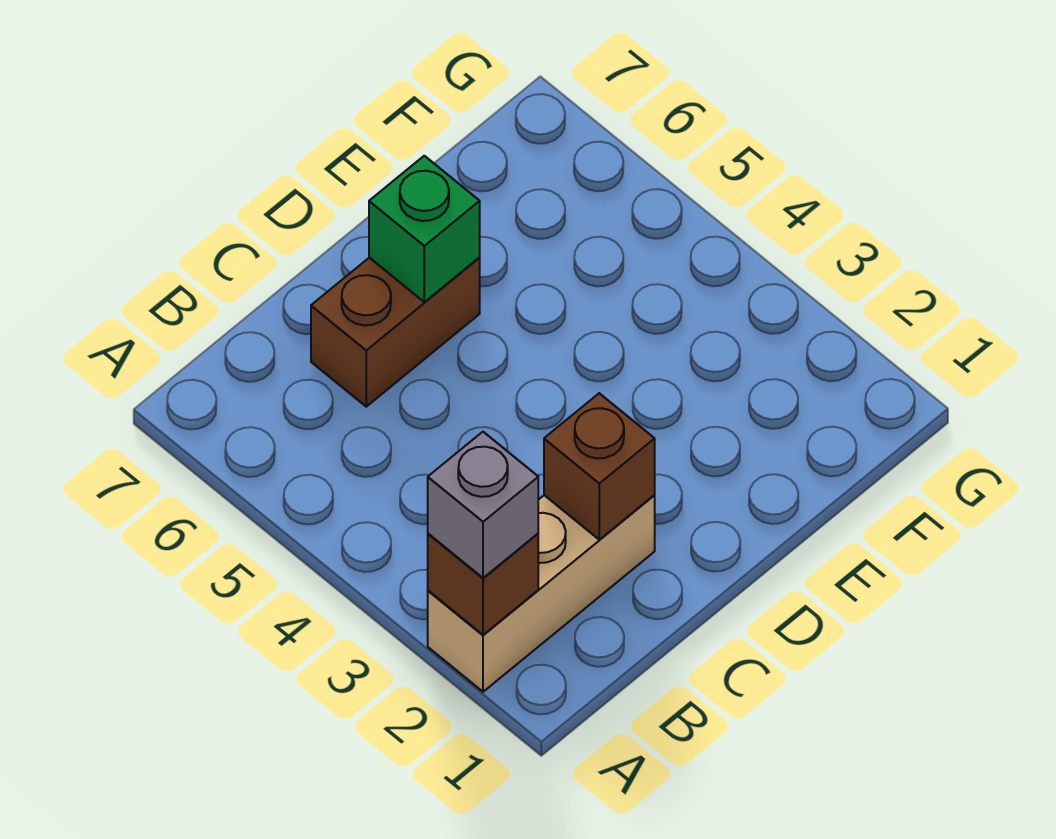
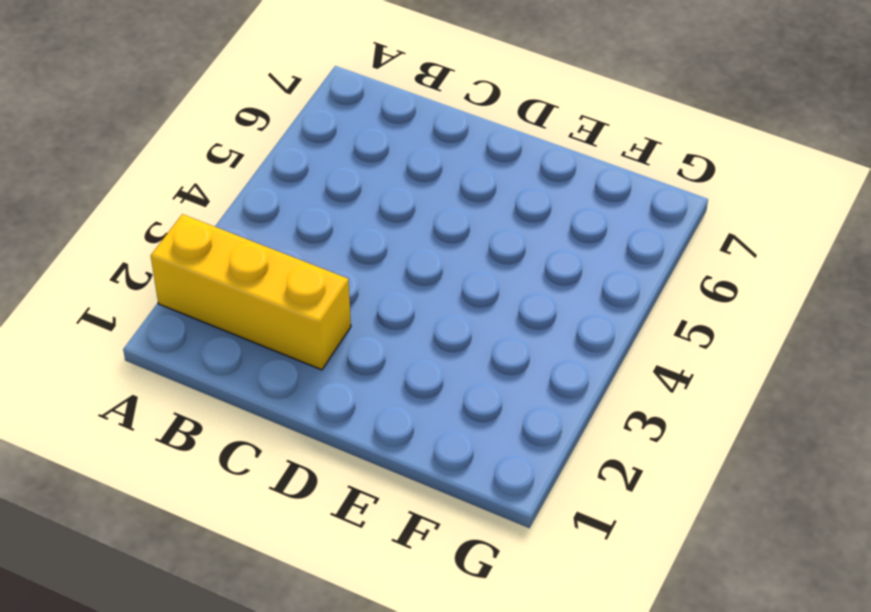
yellow 1x3 brick [151,214,351,370] -> tan 1x3 brick [428,495,655,692]
none -> brown 1x2 brick [311,257,480,407]
none -> brown 1x1 brick [428,534,538,635]

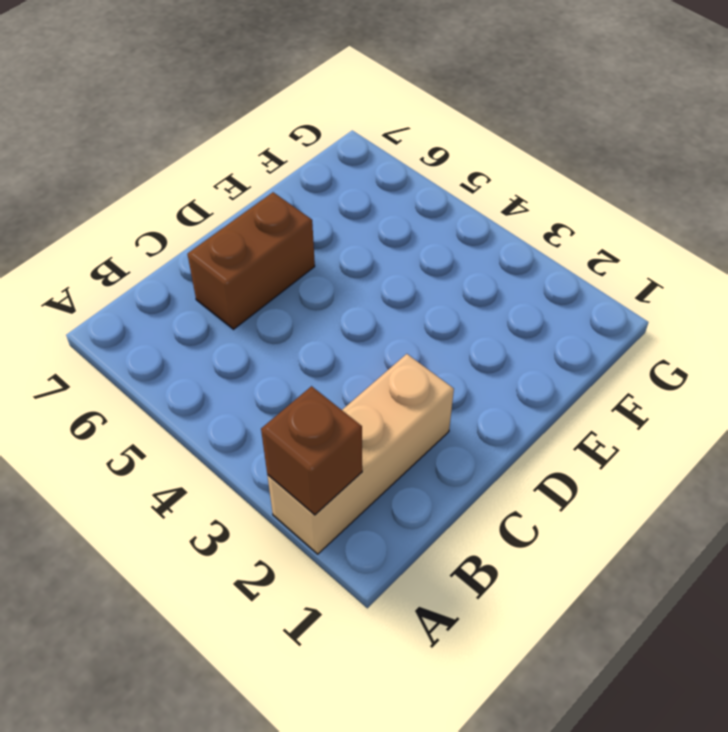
none -> brown 1x1 brick [544,393,655,540]
none -> green 1x1 brick [369,156,480,302]

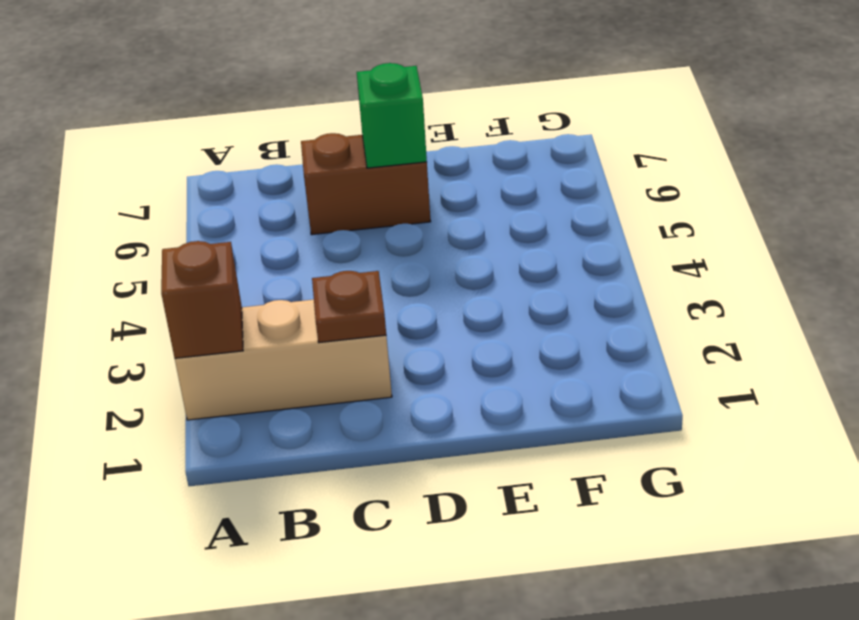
brown 1x1 plate [312,271,386,343] -> brown 1x1 brick [544,393,655,540]
none -> grey 1x1 brick [428,432,538,578]

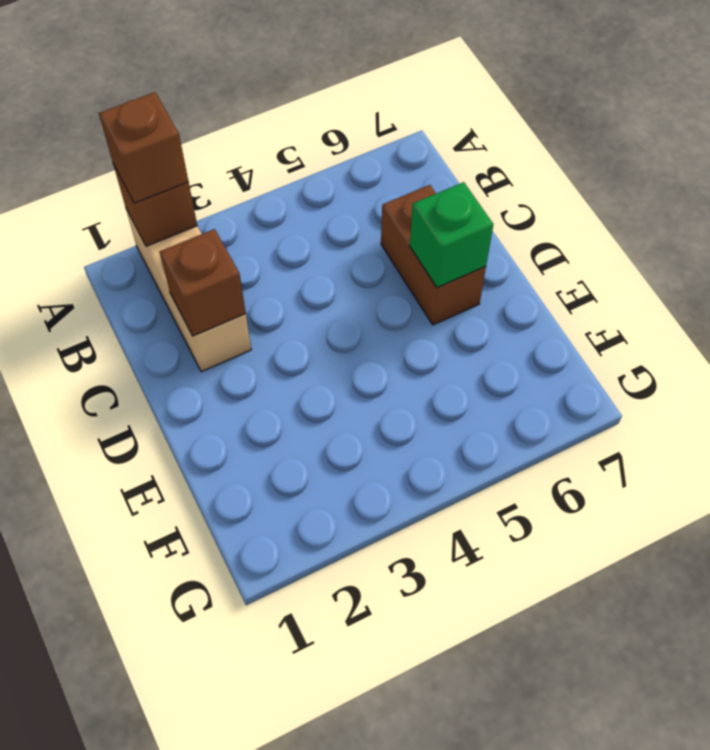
brown 1x1 brick [99,92,189,203] -> grey 1x1 brick [428,432,538,578]

